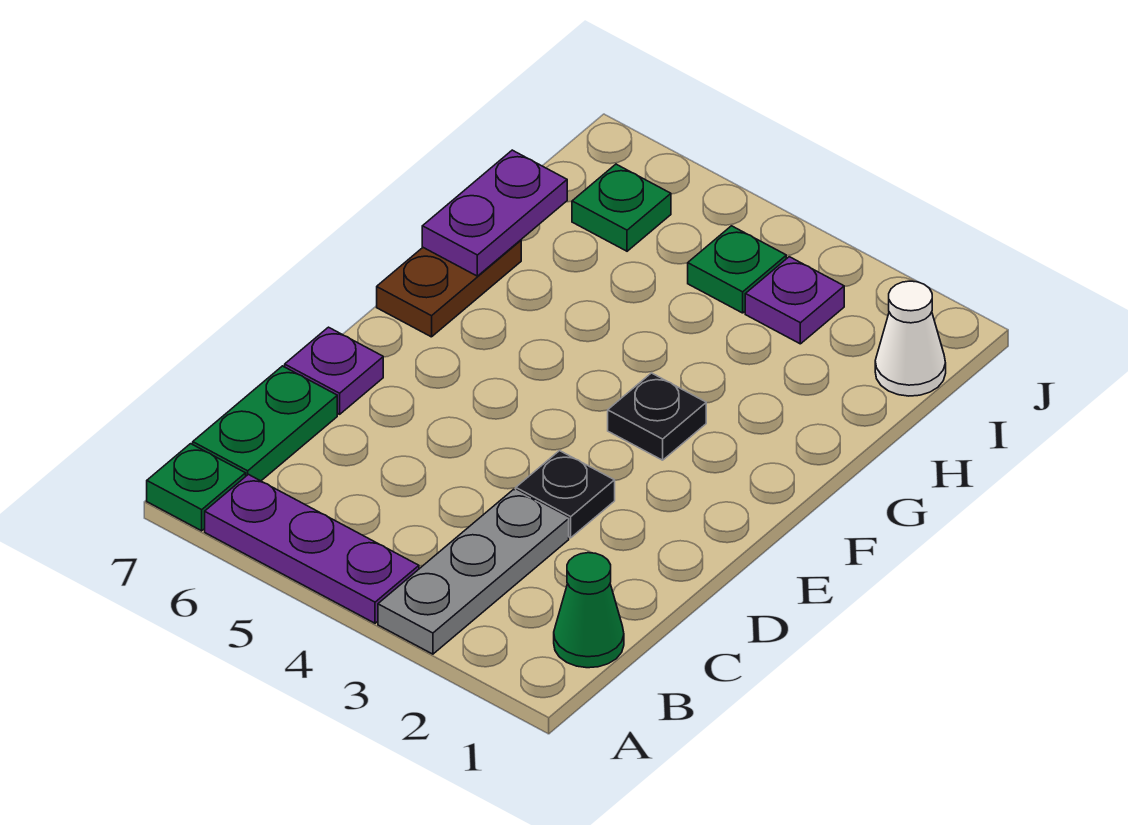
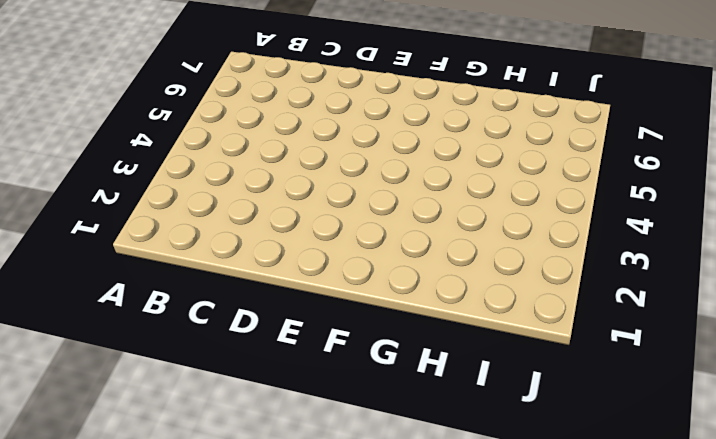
none -> grey 1x3 plate [378,489,569,654]
none -> purple 1x3 plate [205,474,419,623]
none -> green 1x1 plate [147,444,246,531]

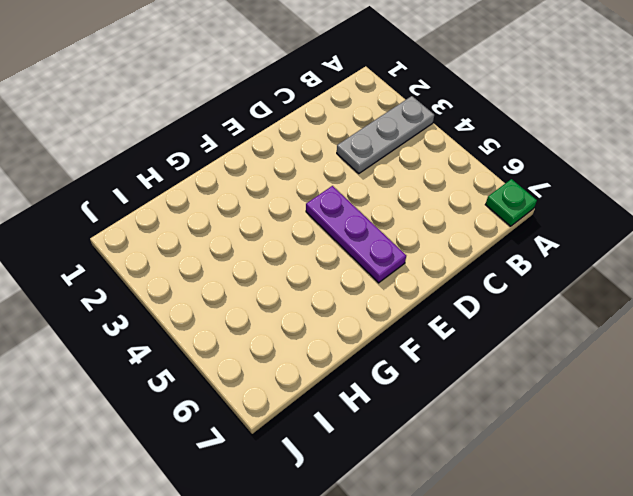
purple 1x3 plate [306,186,406,283] -> purple 1x3 plate moved to [205,474,419,623]
none -> green 1x1 cone [554,553,624,668]
none -> green 1x2 plate [193,366,337,481]
none -> black 1x1 plate [516,451,615,538]

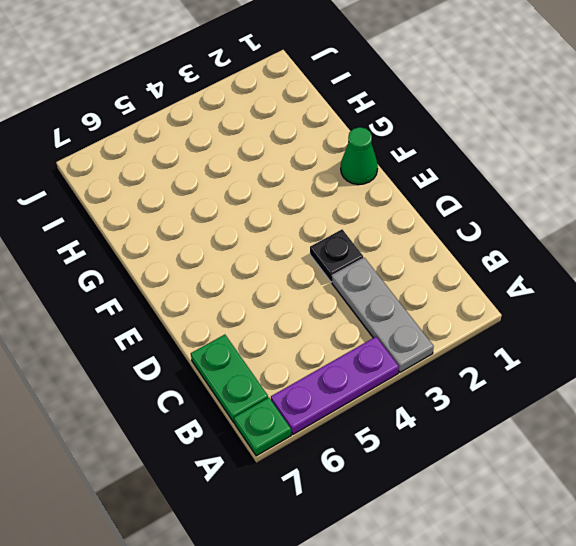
green 1x1 cone [341,127,378,185] -> green 1x1 cone moved to [554,553,624,668]
none -> purple 1x1 plate [285,327,383,414]
none -> black 1x1 plate [608,373,706,460]
none -> brown 1x2 plate [377,240,521,337]

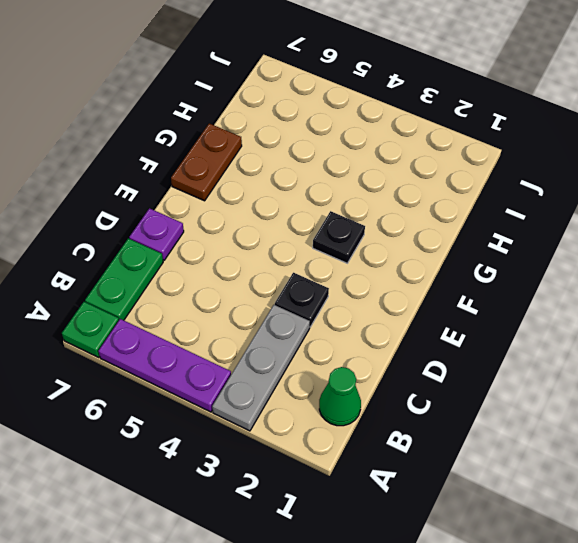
none -> white 1x1 cone [875,281,946,396]
none -> purple 1x1 plate [745,257,844,344]
none -> green 1x1 plate [688,226,786,313]

